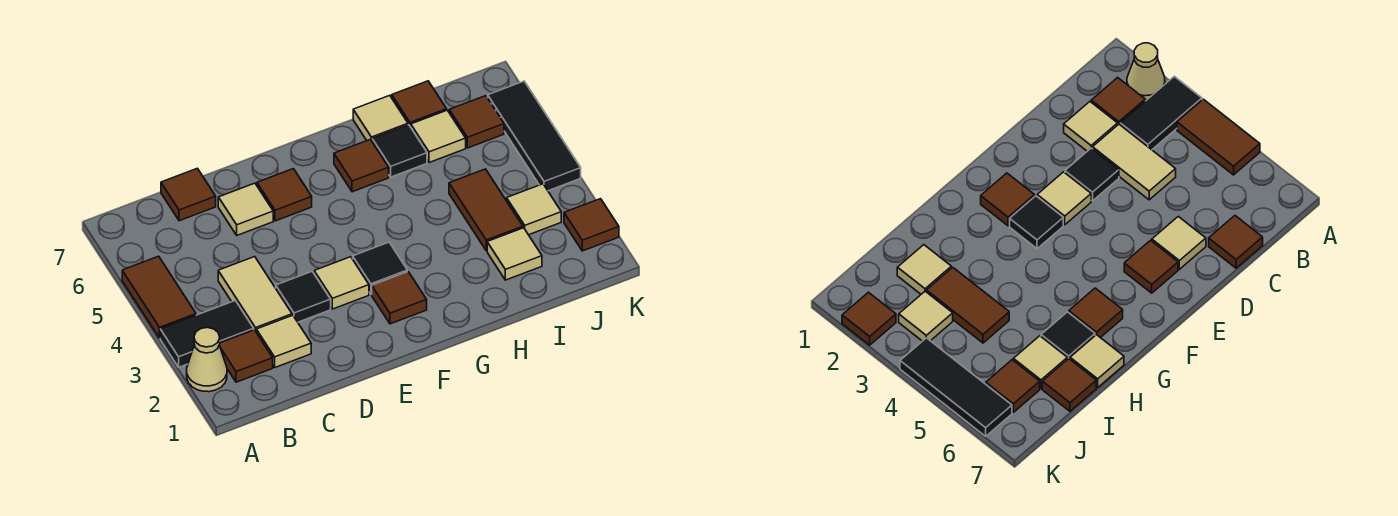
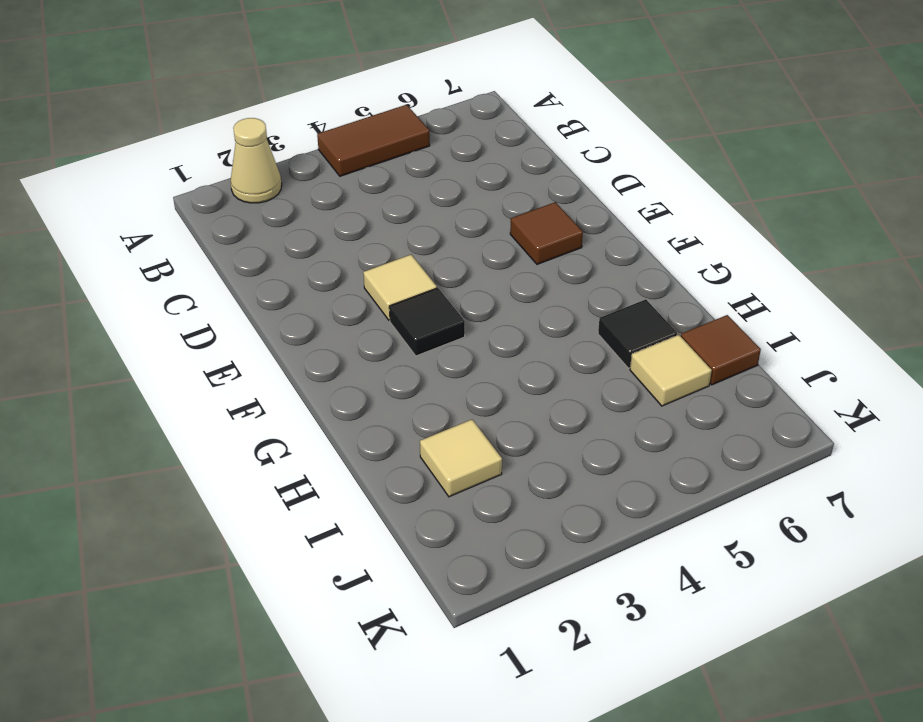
none -> black 1x2 tile [160,301,254,367]
none -> brown 1x1 tile [219,330,273,382]
none -> tan 1x1 tile [256,315,311,367]

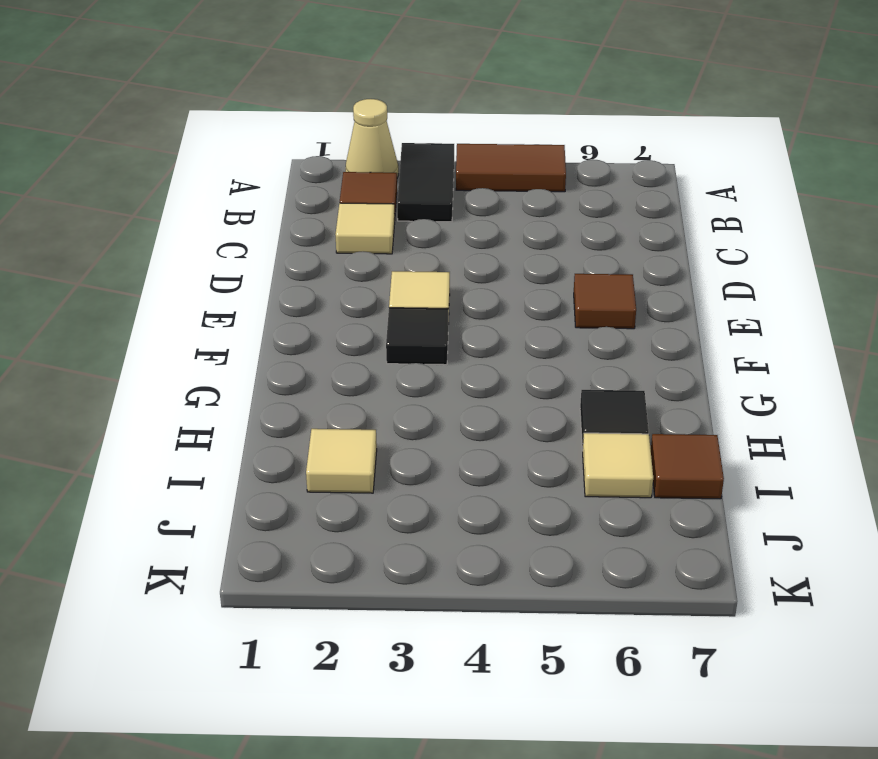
none -> tan 1x2 tile [218,257,292,331]
none -> brown 1x1 tile [161,168,216,221]
none -> black 1x1 tile [276,272,331,322]

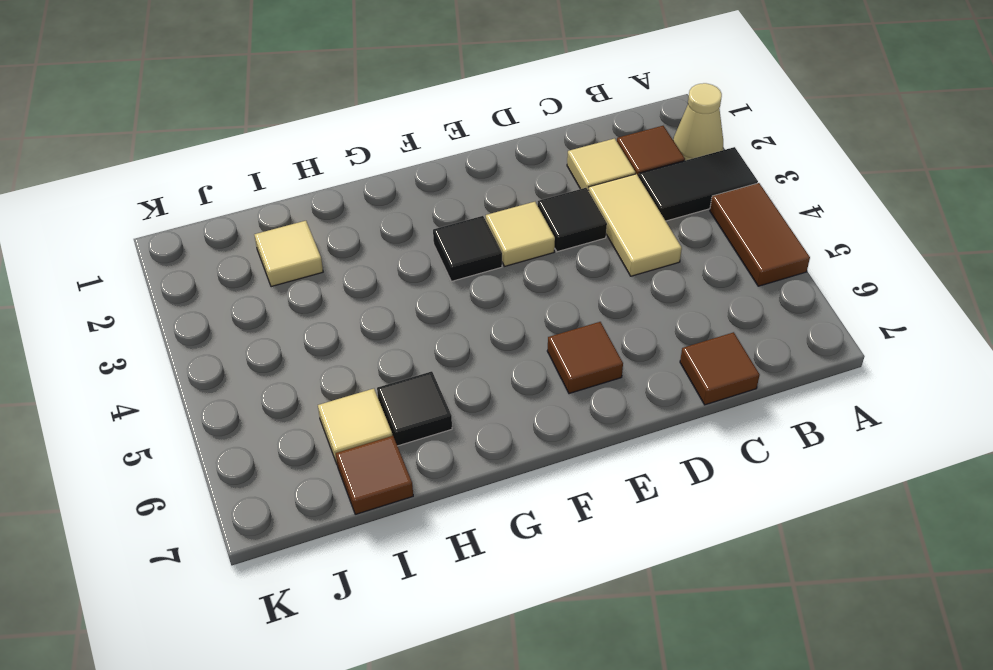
none -> tan 1x1 tile [218,183,273,235]
none -> brown 1x1 tile [372,272,427,324]
none -> brown 1x1 tile [334,139,389,192]

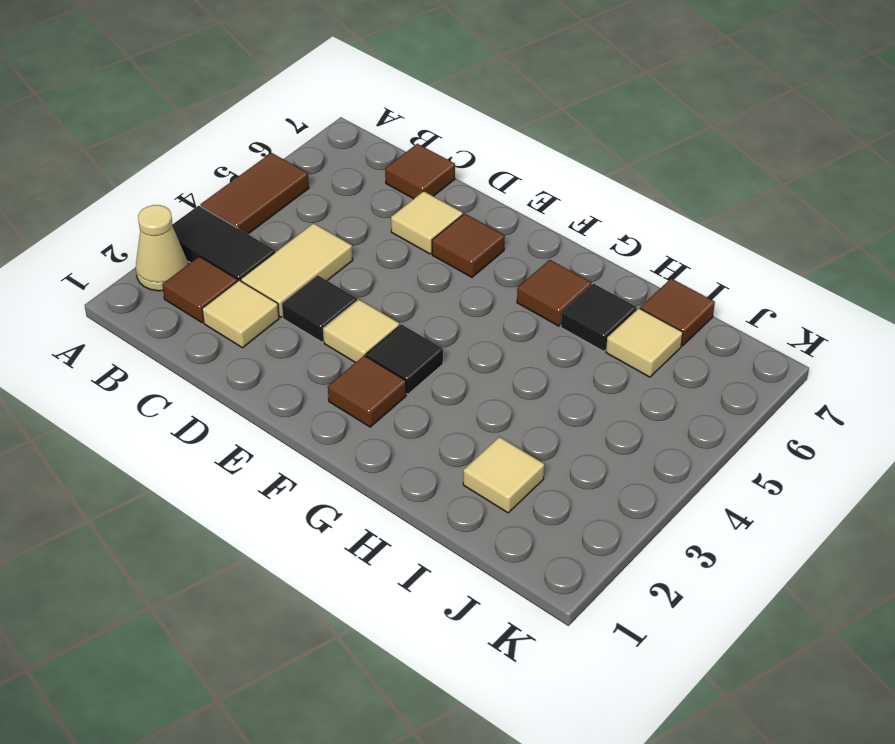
none -> tan 1x1 tile [353,95,408,141]
none -> brown 1x2 tile [449,169,523,251]
none -> tan 1x1 tile [507,184,561,235]

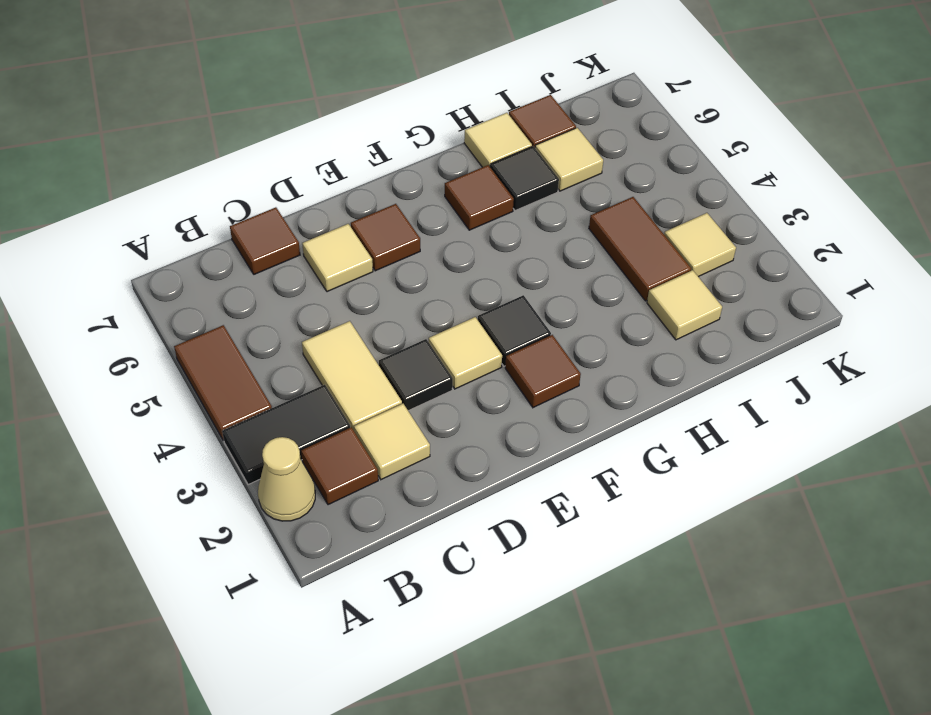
none -> brown 1x1 tile [449,96,504,148]
none -> brown 1x1 tile [564,199,619,251]
none -> black 1x3 tile [488,81,581,191]

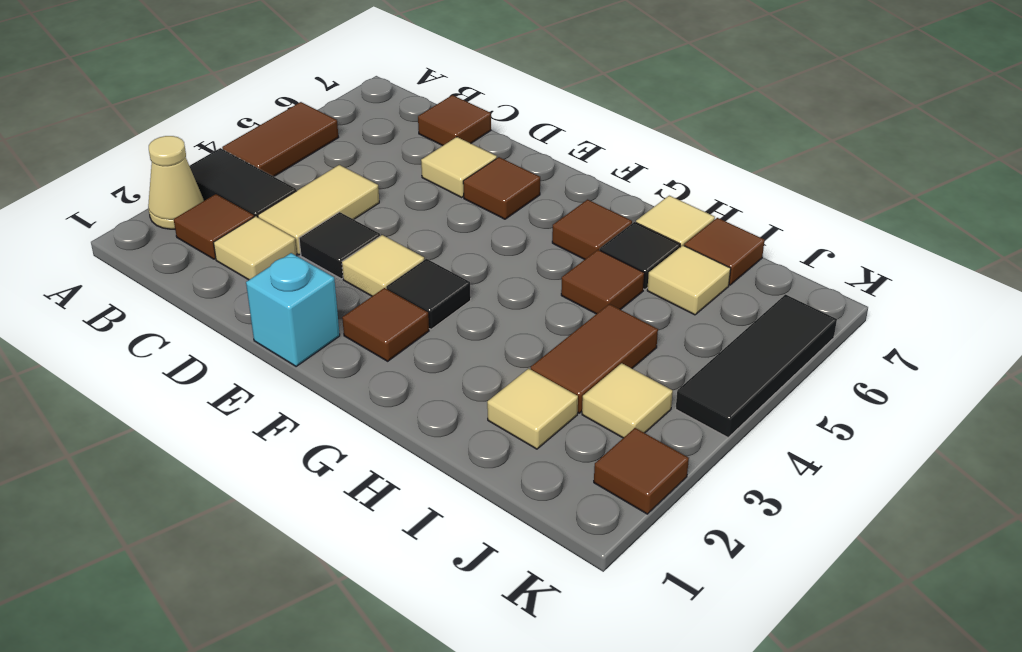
cyan 1x1 brick [246,253,340,367] -> none
brown 1x1 tile [561,250,644,314] -> brown 1x1 tile moved to [449,96,504,148]

